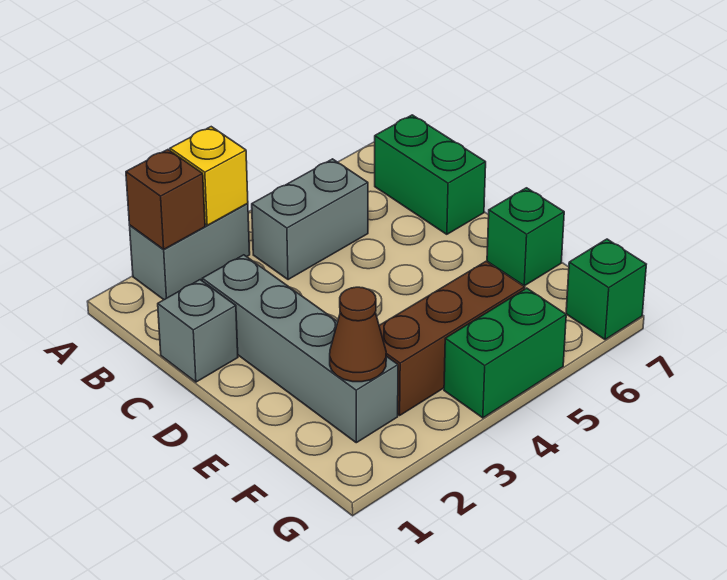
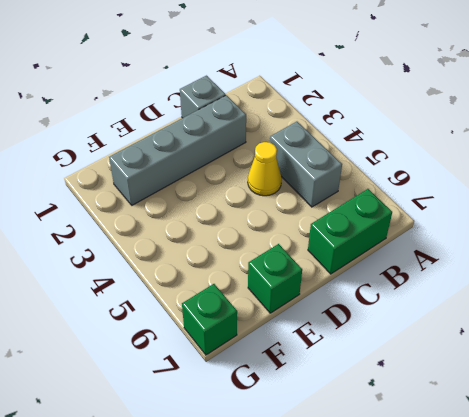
yellow 1x1 cone [248,142,282,196] -> none
none -> grey 1x2 brick [130,203,250,300]
none -> brown 1x3 brick [379,261,525,415]
none -> green 1x2 brick [444,288,566,418]

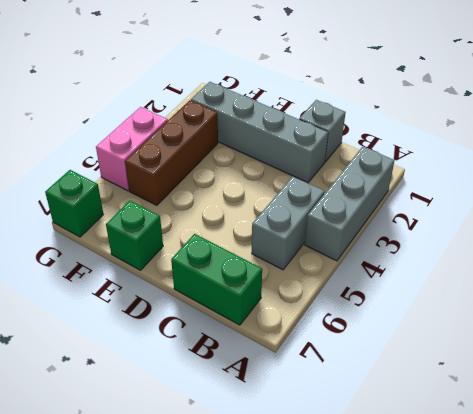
grey 1x3 brick [305,147,394,261] -> grey 1x2 brick [130,203,250,300]
pink 1x2 brick [96,107,168,191] -> green 1x2 brick [444,288,566,418]
none -> brown 1x1 brick [126,150,205,250]
none -> yellow 1x1 brick [170,127,248,225]
none -> brown 1x1 cone [330,287,386,382]

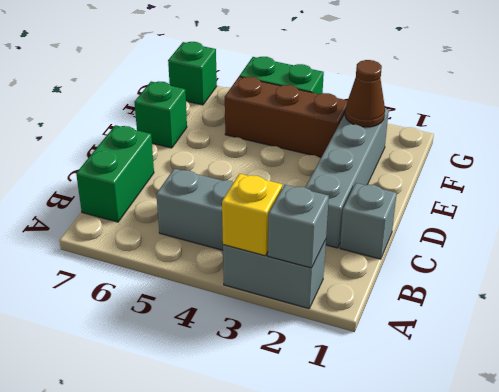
grey 1x1 brick [268,185,329,268] -> brown 1x1 brick [126,150,205,250]

